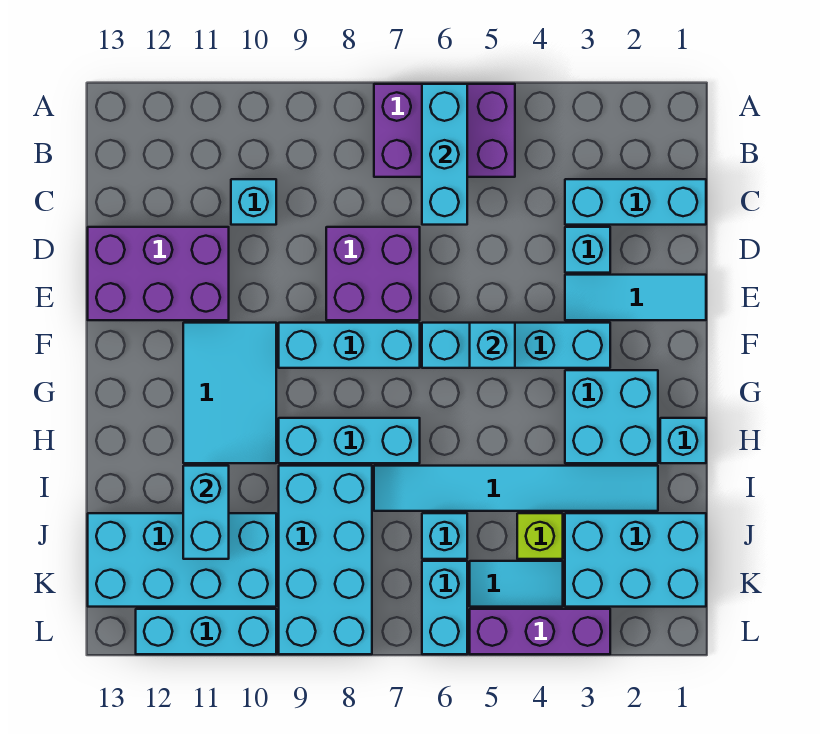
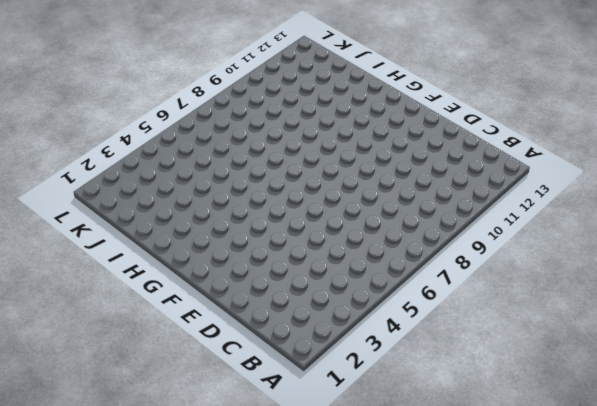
none -> purple 2x3 brick [374,84,515,177]
none -> cyan 1x3 brick [565,179,706,225]
none -> cyan 1x1 brick [231,179,276,225]

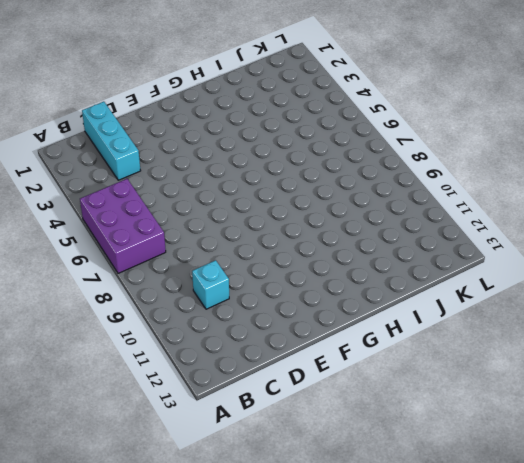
none -> cyan 1x1 brick [565,227,610,273]
none -> purple 2x2 brick [326,227,420,320]
none -> purple 2x3 brick [88,227,229,320]

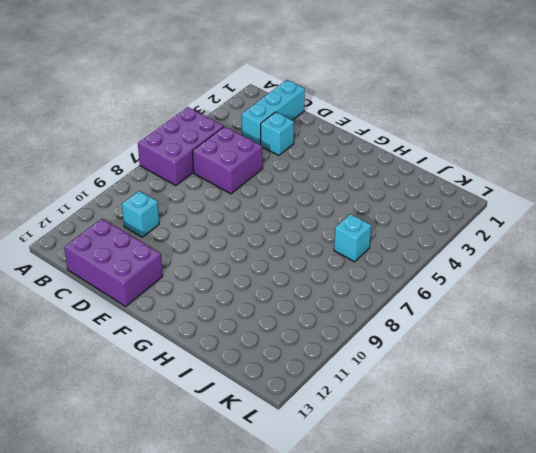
purple 2x2 brick [193,126,263,194] -> purple 2x2 brick moved to [326,227,420,320]
purple 2x3 brick [64,219,163,306] -> purple 2x3 brick turned to [88,227,229,320]
none -> cyan 1x3 tile [565,275,706,320]
none -> cyan 1x4 brick [422,323,610,368]
none -> cyan 1x3 brick [279,323,420,368]

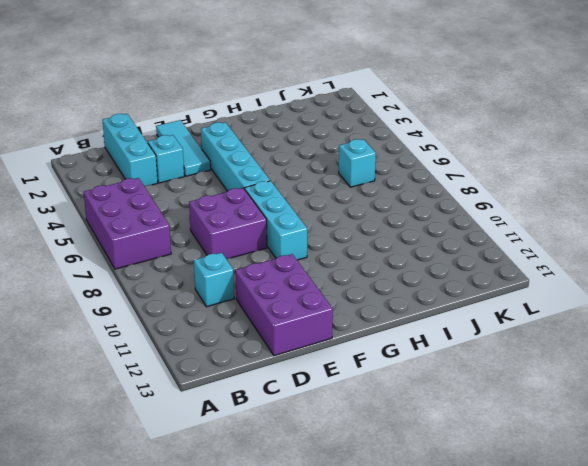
none -> cyan 2x3 tile [183,323,276,463]
none -> cyan 2x2 brick [565,370,658,463]
none -> cyan 1x1 brick [660,418,706,463]

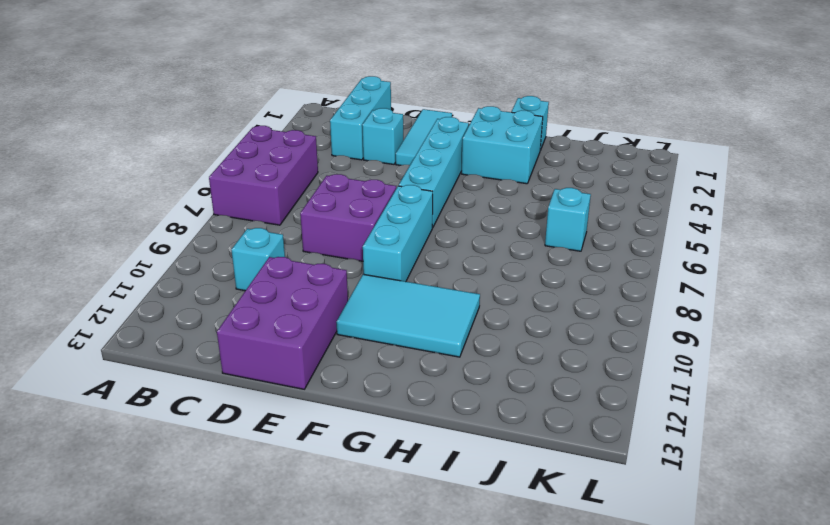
none -> cyan 1x3 brick [279,418,420,463]
none -> cyan 1x6 tile [374,466,658,511]
none -> cyan 2x4 brick [279,466,372,654]

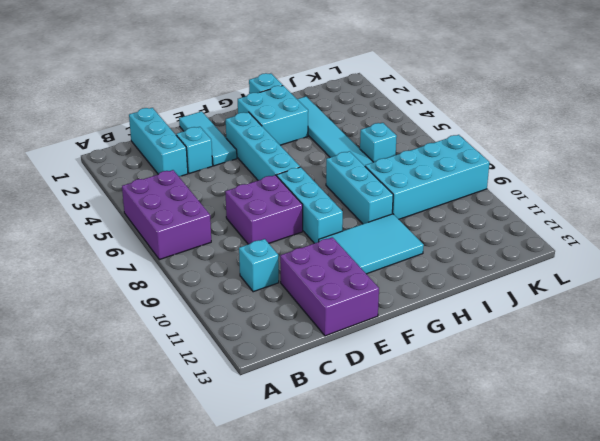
none -> cyan 2x3 brick [565,513,706,607]
none -> lime 1x1 brick [517,513,563,559]
none -> cyan 2x4 brick [88,513,276,607]

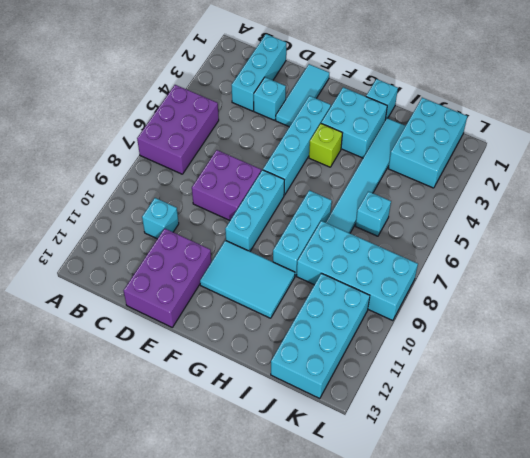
lime 1x1 brick [309,124,342,167] -> lime 1x1 brick moved to [517,513,563,559]
none -> cyan 1x2 tile [470,561,563,607]
none -> cyan 1x2 brick [422,561,467,654]
none -> purple 1x3 brick [470,609,610,654]

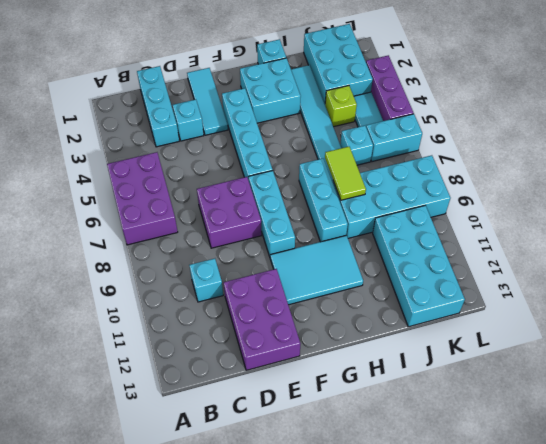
lime 1x2 tile [325,147,366,200] -> none
none -> cyan 1x3 brick [136,609,276,654]
none -> cyan 1x3 brick [422,84,467,225]
none -> cyan 1x1 brick [470,323,515,368]

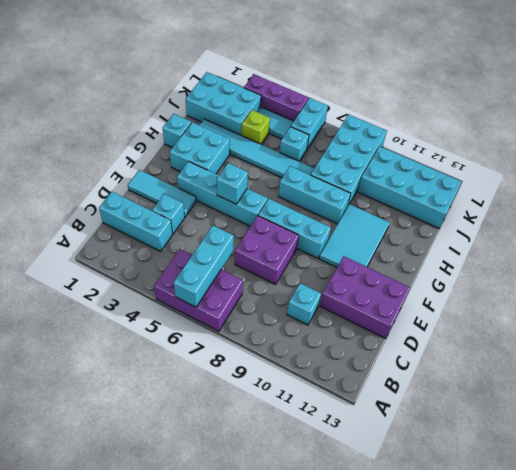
none -> cyan 1x3 brick [136,609,276,654]
none -> cyan 1x2 brick [183,466,229,559]

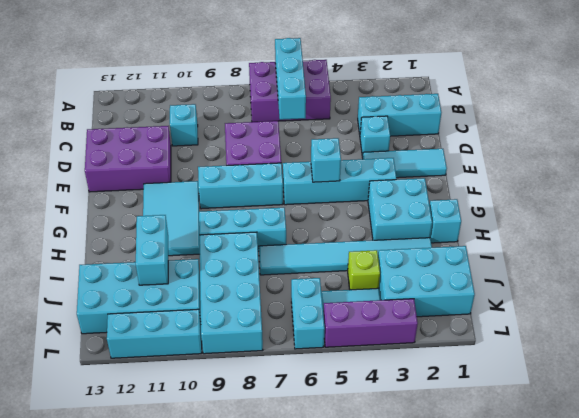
none -> cyan 1x1 brick [422,513,467,559]

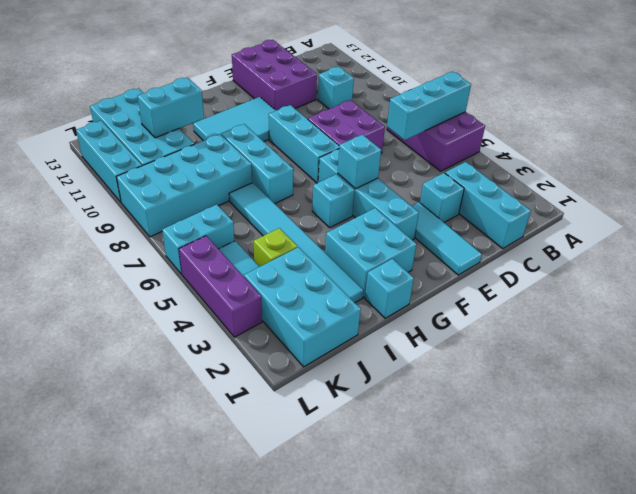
cyan 1x1 brick [312,174,354,227] -> cyan 1x1 brick moved to [422,513,467,559]

